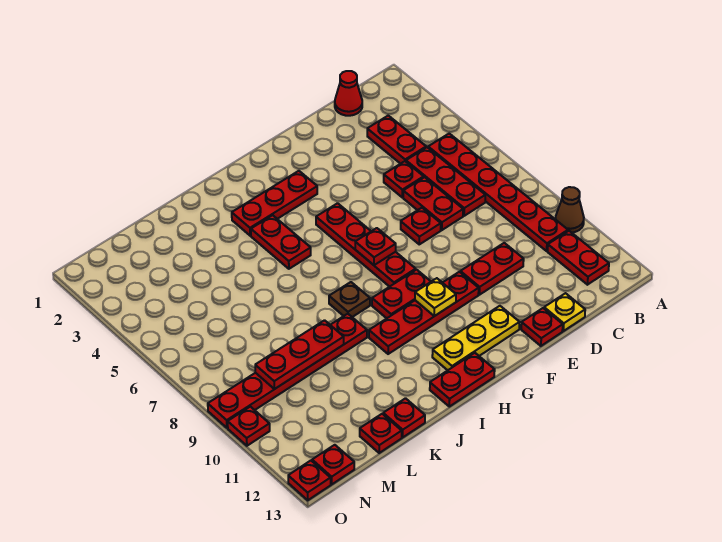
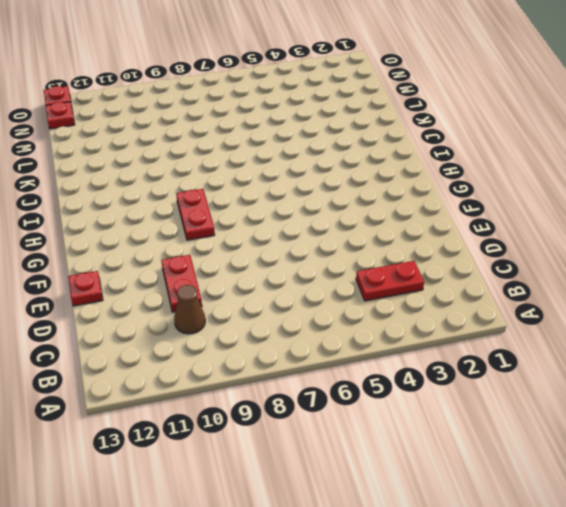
brown 1x1 cone [174,285,205,334] -> brown 1x1 cone moved to [556,187,584,233]
none -> red 1x6 plate [428,134,568,251]
none -> red 1x2 plate [548,231,609,285]
none -> red 1x1 cone [335,71,362,116]

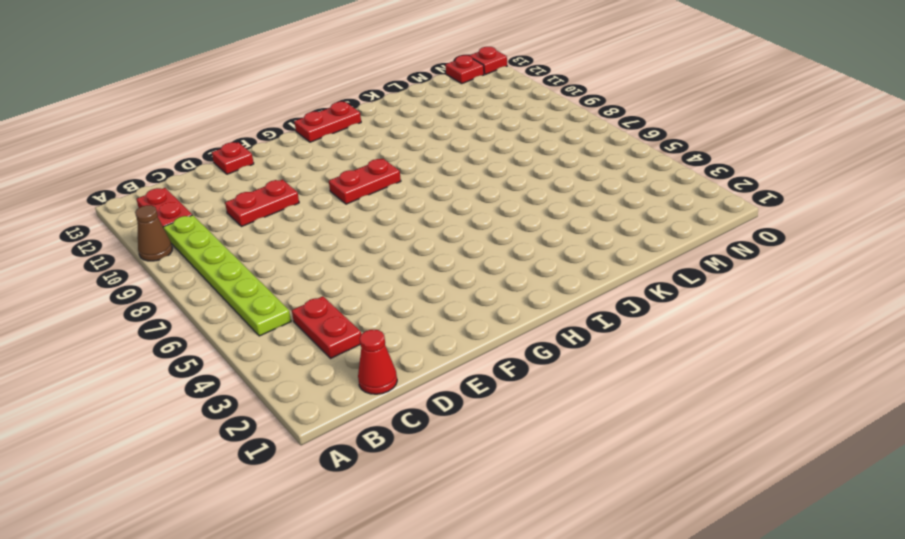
lime 1x6 plate [163,215,291,336] -> red 1x6 plate [428,134,568,251]
none -> red 1x3 plate [406,147,485,216]
none -> red 1x1 plate [384,161,424,197]
none -> red 1x2 plate [403,177,463,230]

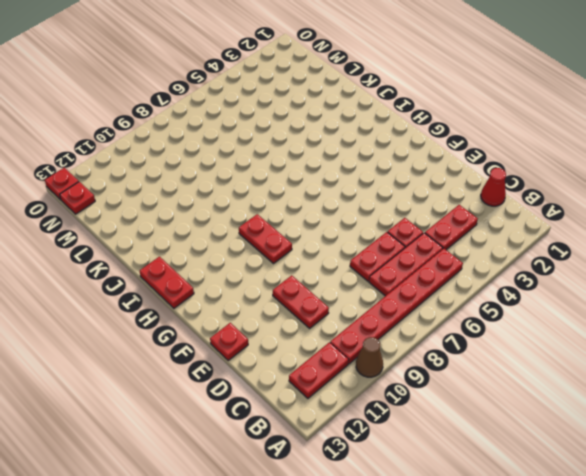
none -> yellow 1x1 plate [544,293,585,331]
none -> red 1x1 plate [401,208,441,244]
none -> red 1x4 plate [369,272,479,354]

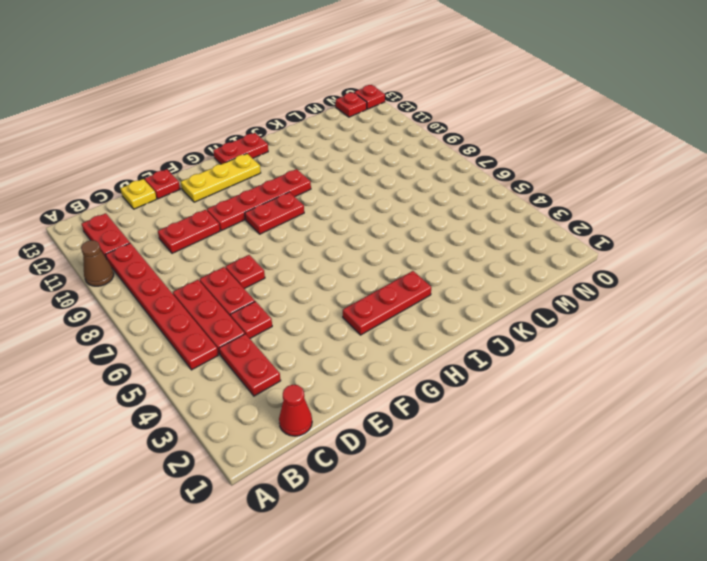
none -> red 1x4 plate [316,203,416,287]
none -> red 1x2 plate [251,215,311,269]
none -> brown 1x1 plate [329,282,370,317]

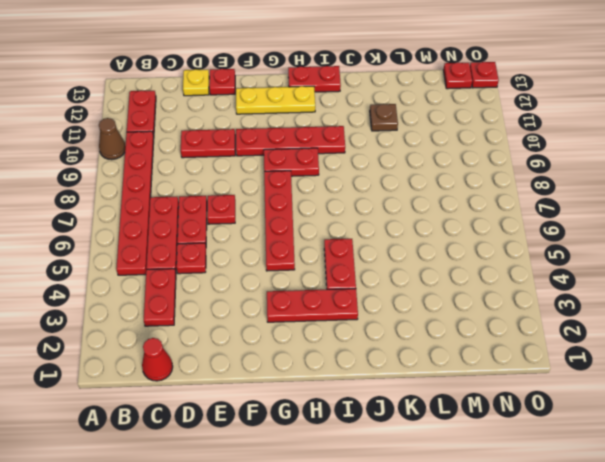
brown 1x1 plate [370,104,398,131] -> brown 1x1 plate moved to [329,282,370,317]
none -> red 1x6 plate [208,314,367,428]
none -> red 1x1 plate [383,398,425,437]
none -> red 1x1 plate [360,414,402,453]

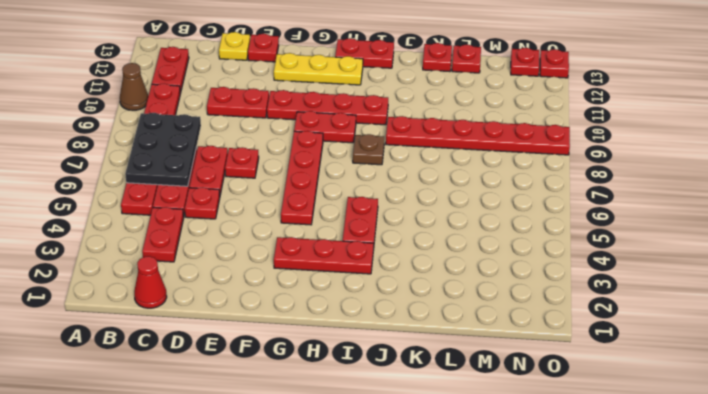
black 2x3 plate [125,113,201,186] -> none
none -> red 1x1 plate [228,407,270,446]
none -> red 1x1 plate [355,228,396,265]
none -> yellow 1x1 plate [415,278,456,316]

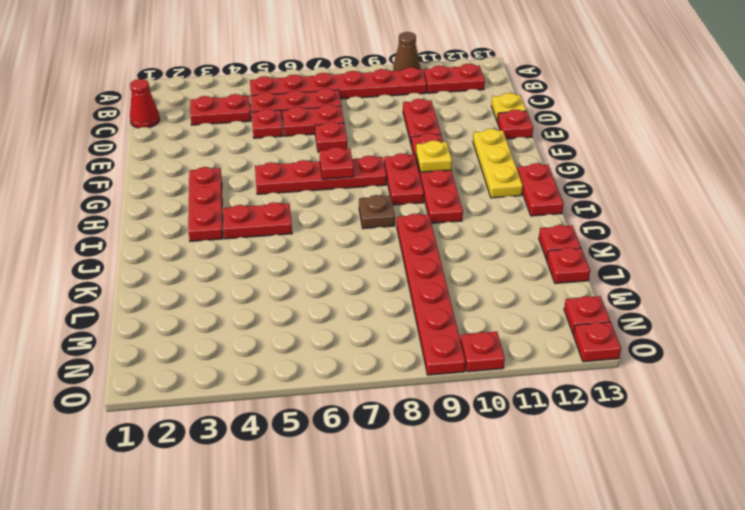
none -> red 1x3 plate [255,320,344,389]

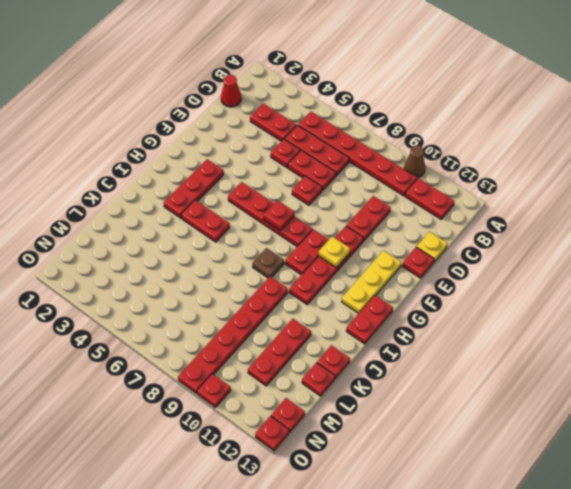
red 1x3 plate [248,319,311,386] -> red 1x3 plate moved to [255,320,344,389]

